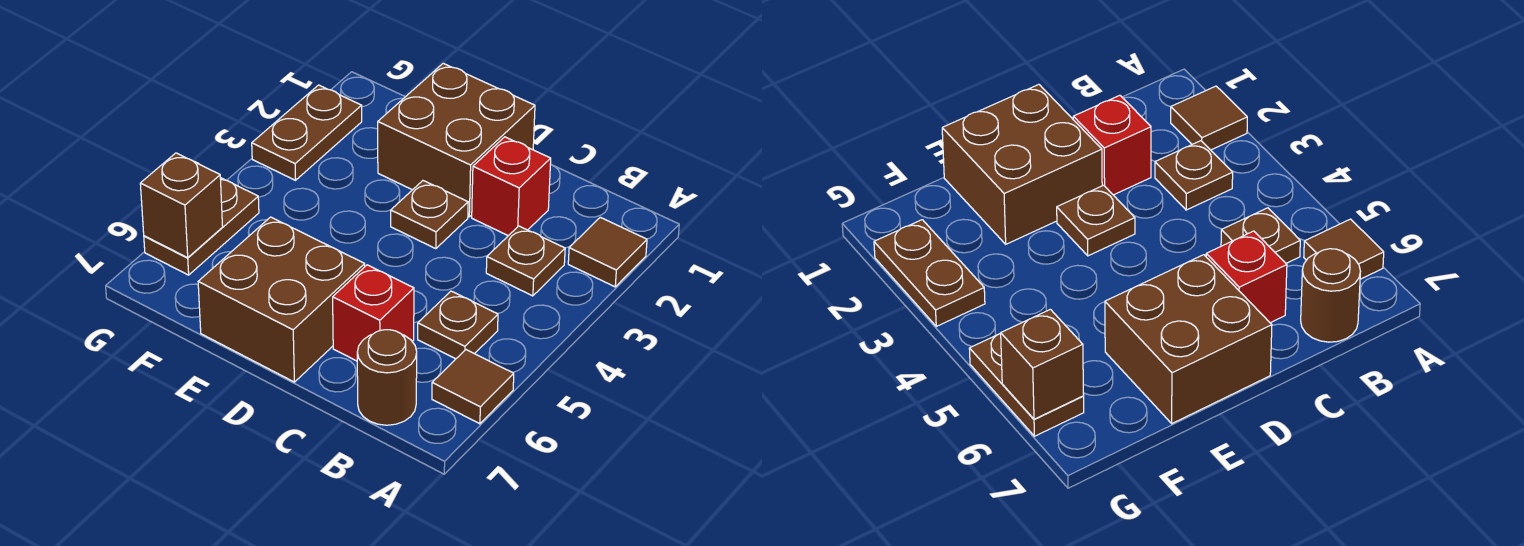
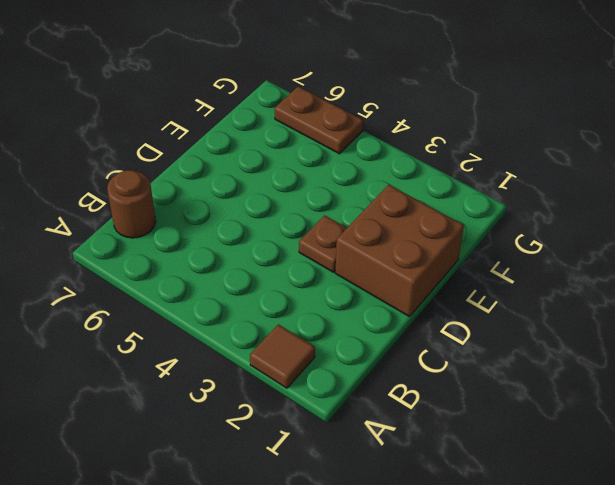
none -> brown 1x1 tile [432,350,514,424]
none -> brown 1x1 plate [486,226,565,296]
none -> brown 1x1 plate [418,291,498,359]

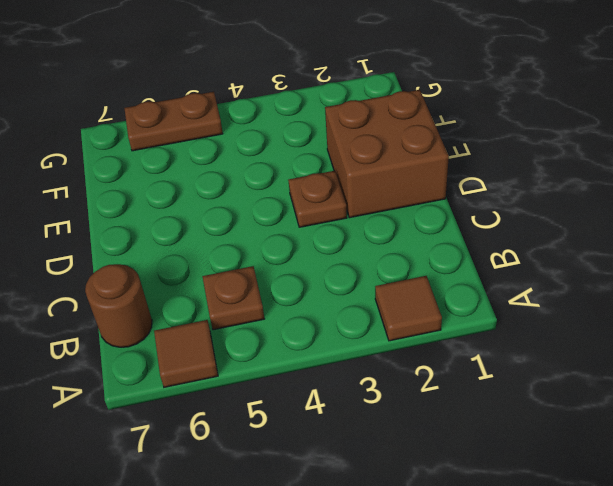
none -> brown 1x1 plate [486,226,565,296]
none -> red 1x1 brick [472,137,551,236]
none -> red 1x1 brick [333,265,414,361]

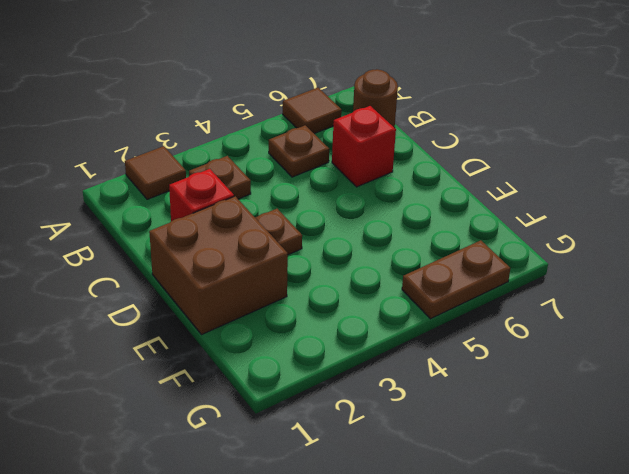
none -> brown 2x2 brick [198,217,365,382]
none -> brown 1x2 plate [252,85,362,180]
none -> brown 1x1 brick [140,153,223,258]

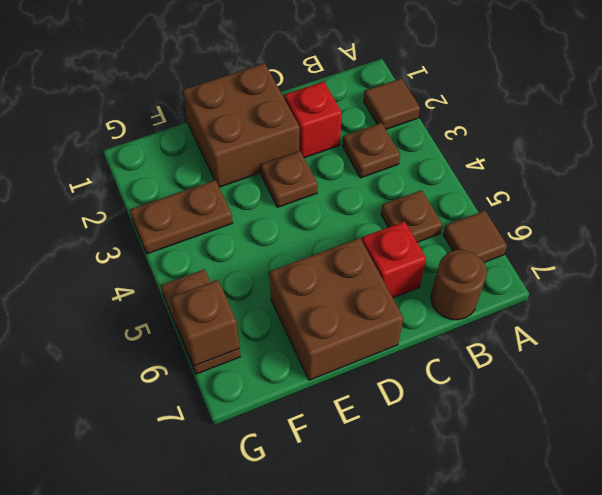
brown 1x2 plate [130,180,232,254] -> brown 1x2 plate turned to [252,85,362,180]

